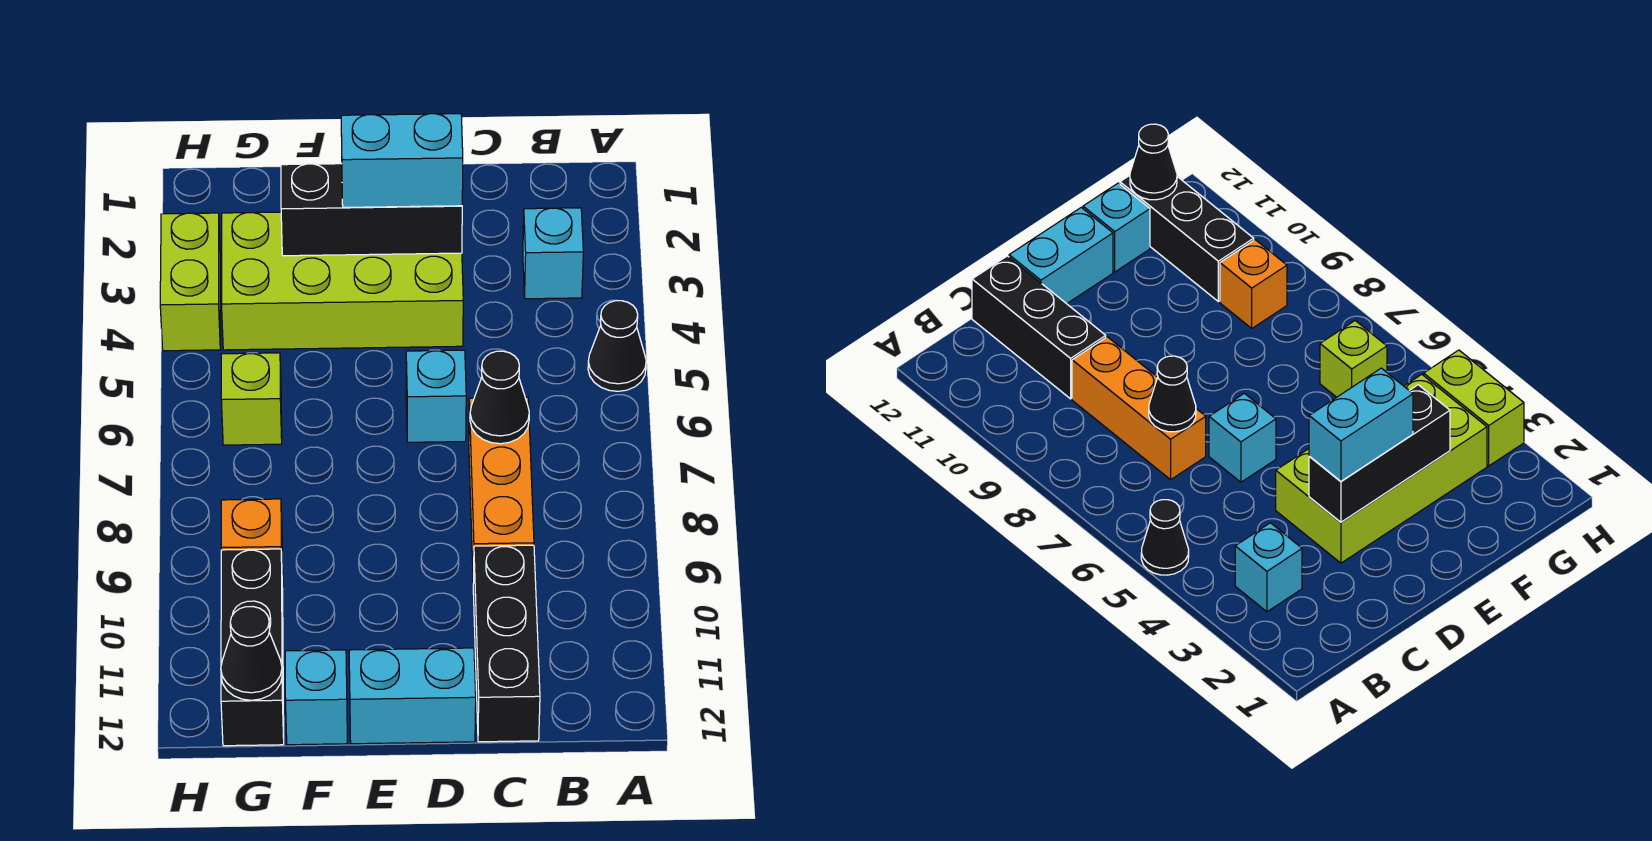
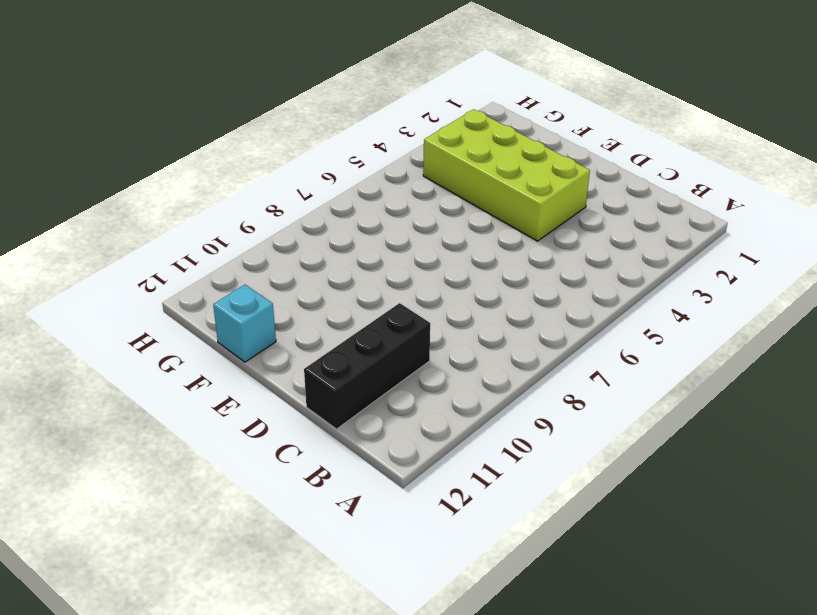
none -> black 1x1 cone [588,301,646,391]
none -> cyan 1x1 brick [523,208,583,299]
none -> orange 1x3 brick [469,397,534,583]

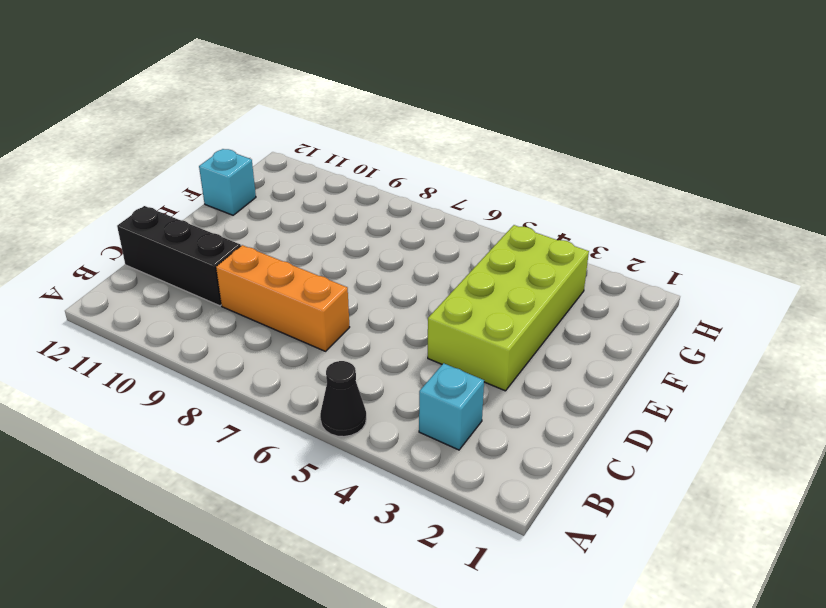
none -> cyan 1x1 brick [406,350,466,442]
none -> cyan 1x2 brick [349,648,476,744]
none -> lime 1x1 brick [221,353,282,445]

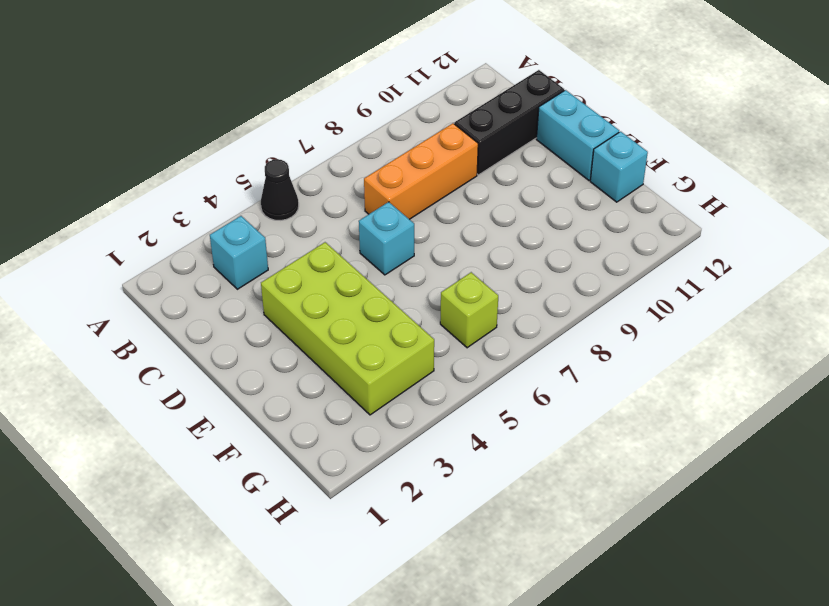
none -> orange 1x1 brick [221,499,283,588]
none -> black 1x3 brick [221,549,284,746]
none -> lime 1x2 brick [160,213,220,351]

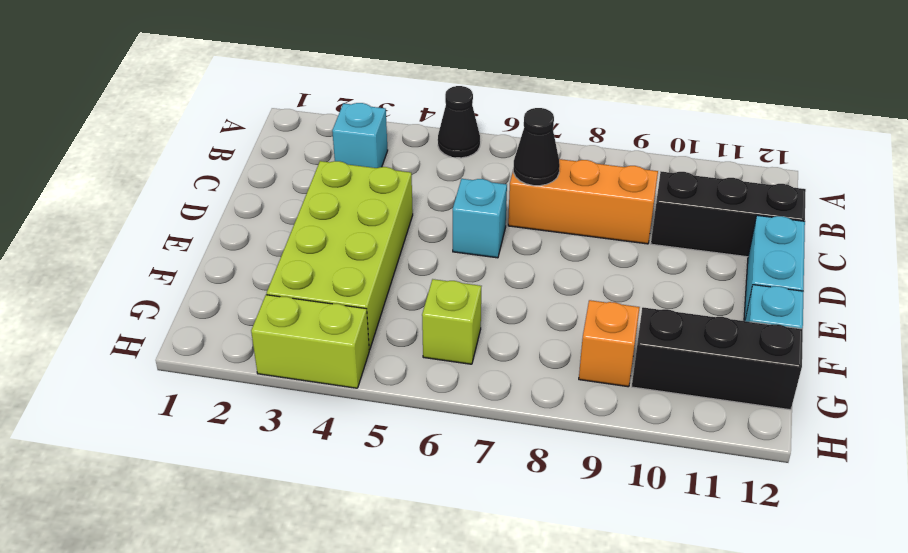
none -> black 1x3 brick [281,164,462,256]
none -> black 1x1 cone [221,606,282,700]
none -> cyan 1x2 brick [341,114,463,207]

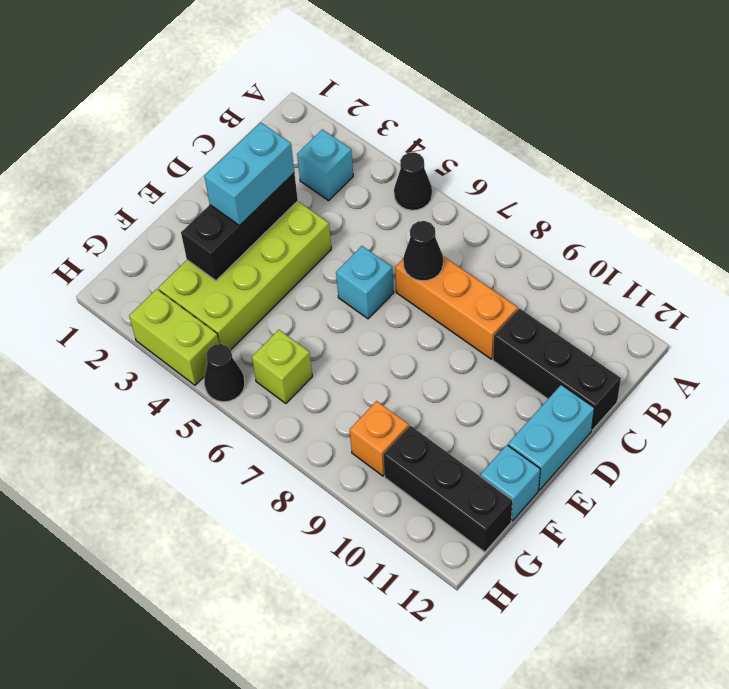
black 1x1 cone [204,344,245,402] -> black 1x1 cone moved to [221,606,282,700]

